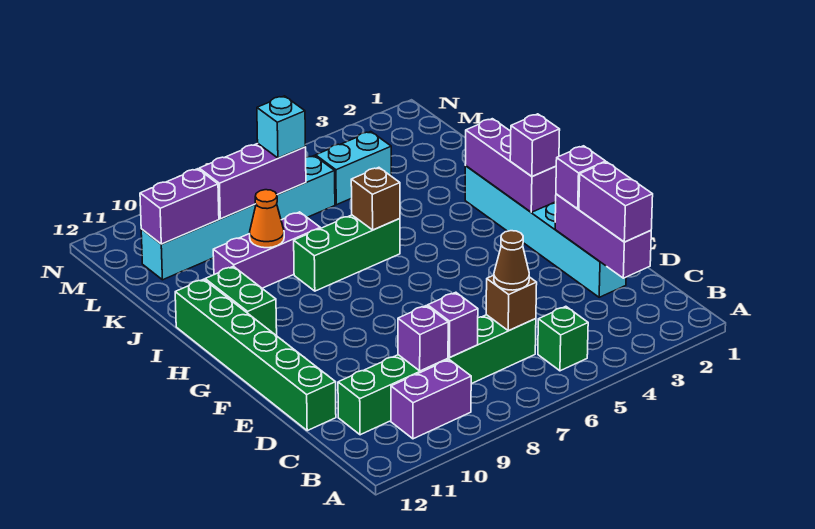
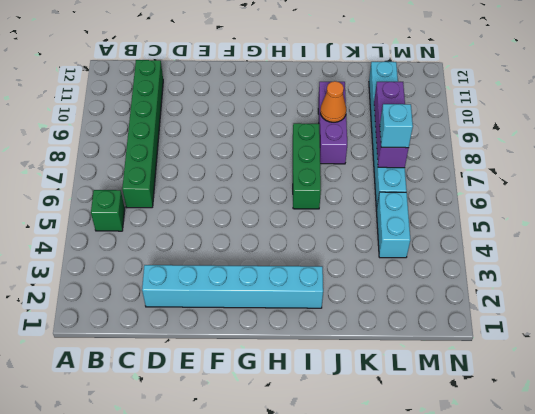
none -> purple 1x2 brick [391,360,471,439]
none -> green 1x6 brick [175,279,336,431]
none -> green 1x2 brick [205,266,277,335]

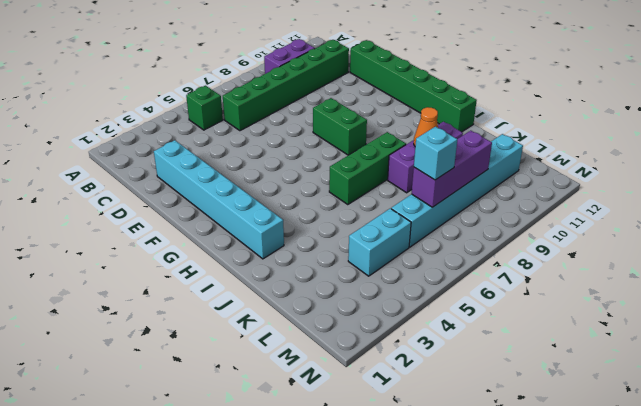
green 1x2 brick [313,98,367,155] -> green 1x2 brick moved to [205,266,277,335]
none -> purple 1x3 brick [555,194,651,278]
none -> brown 1x1 brick [486,275,537,331]
none -> purple 1x1 brick [428,292,478,357]

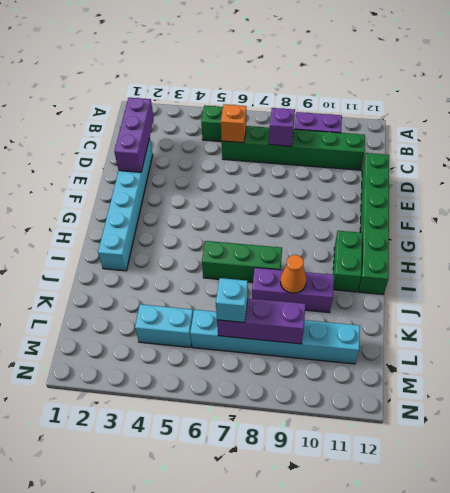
orange 1x1 brick [221,104,246,143] -> brown 1x1 brick [486,275,537,331]
none -> purple 1x1 brick [398,306,448,371]
none -> purple 1x3 brick [465,119,556,212]
none -> brown 1x1 brick [351,167,400,230]

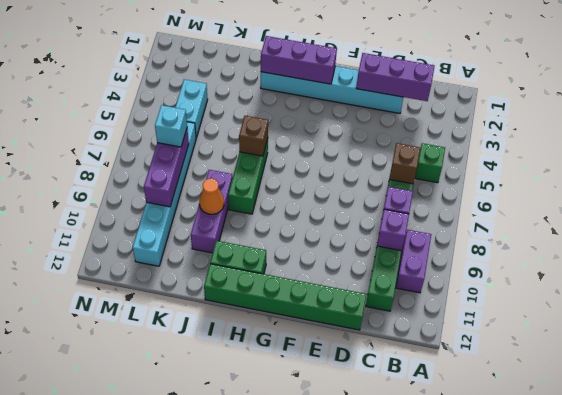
none -> purple 1x2 brick [140,169,219,244]
none -> purple 1x2 brick [579,162,653,242]
none -> brown 1x1 cone [494,231,529,290]

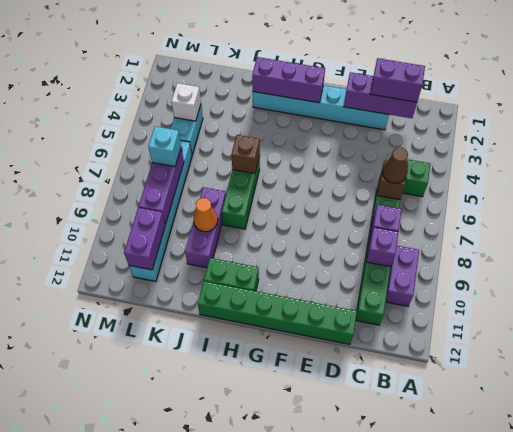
white 1x1 brick [171,83,201,121] -> none
none -> purple 1x1 brick [556,146,606,209]
none -> purple 1x1 brick [510,114,560,176]

